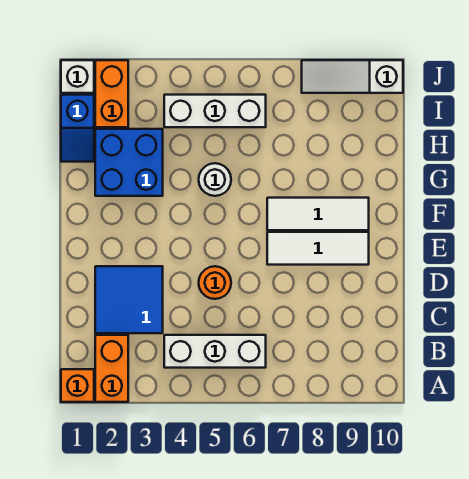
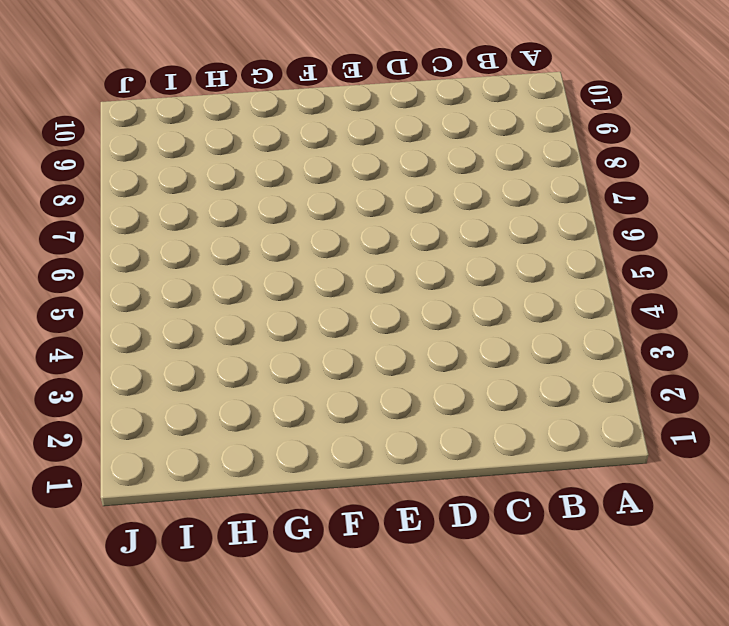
none -> orange 1x1 brick [61,369,94,402]
none -> orange 1x2 brick [95,335,128,402]
none -> white 1x3 brick [164,335,266,368]

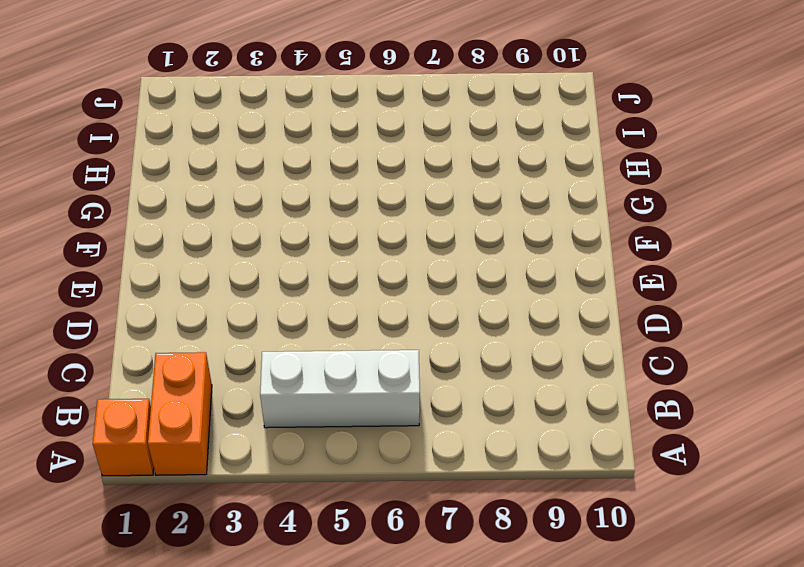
none -> blue 2x2 tile [95,266,163,333]
none -> orange 1x1 round brick [199,266,231,299]
none -> white 1x3 tile [267,232,369,265]

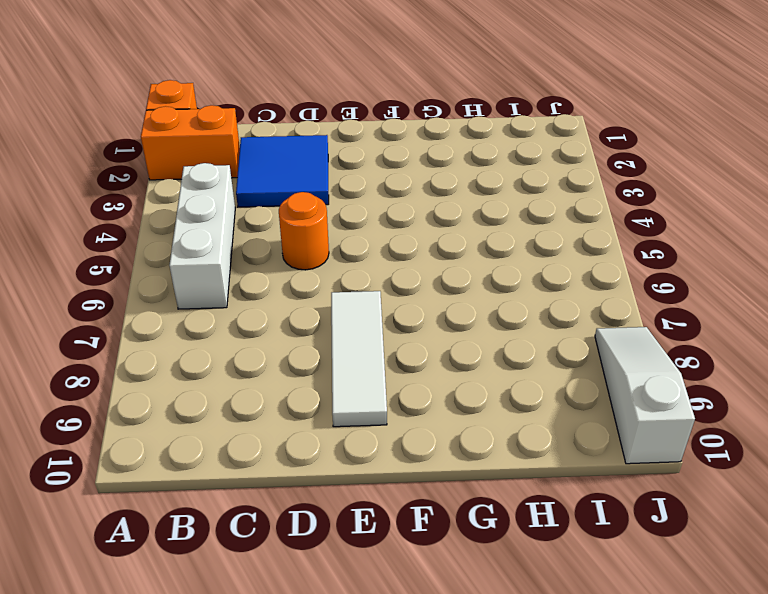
none -> white 1x3 tile [267,198,369,230]
none -> blue 2x2 brick [95,129,163,196]
none -> white 1x1 round brick [199,163,231,196]

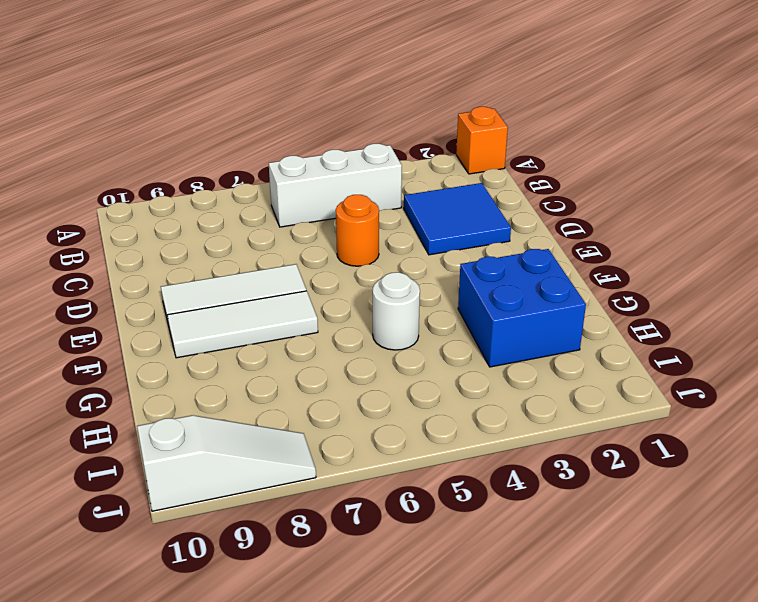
none -> orange 1x2 brick [95,335,128,402]
none -> blue 1x2 slope [61,95,94,162]
none -> orange 1x2 brick [95,60,128,127]

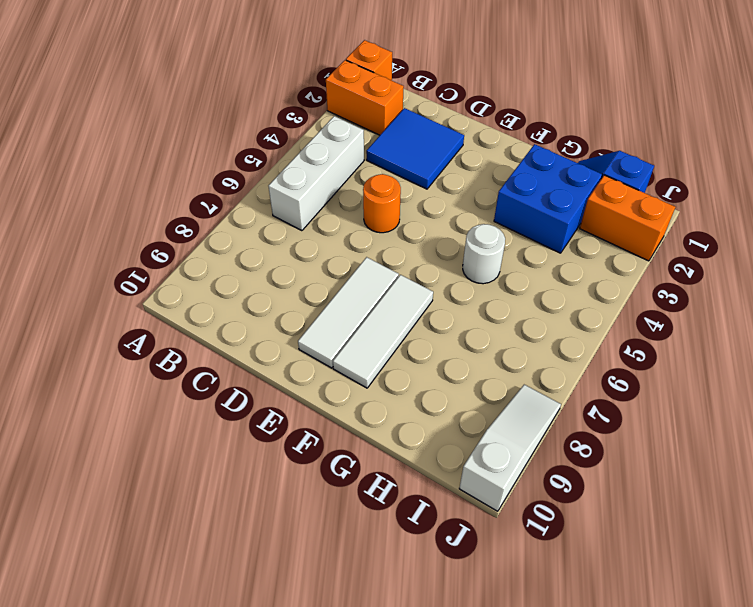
none -> white 1x3 brick [164,95,266,127]
none -> white 1x1 brick [61,60,94,93]

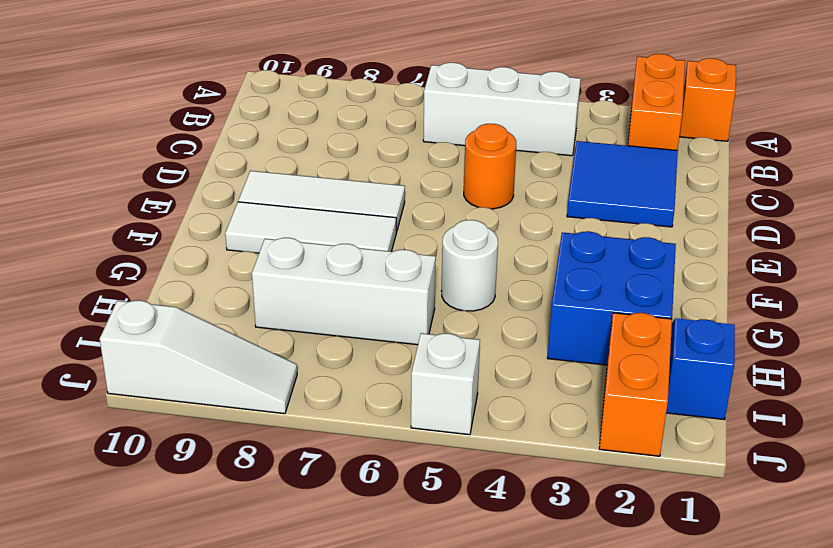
white 1x3 brick [252,238,436,345] -> white 1x3 brick moved to [164,95,266,127]
white 1x1 brick [411,333,480,435] -> white 1x1 brick moved to [61,60,94,93]

